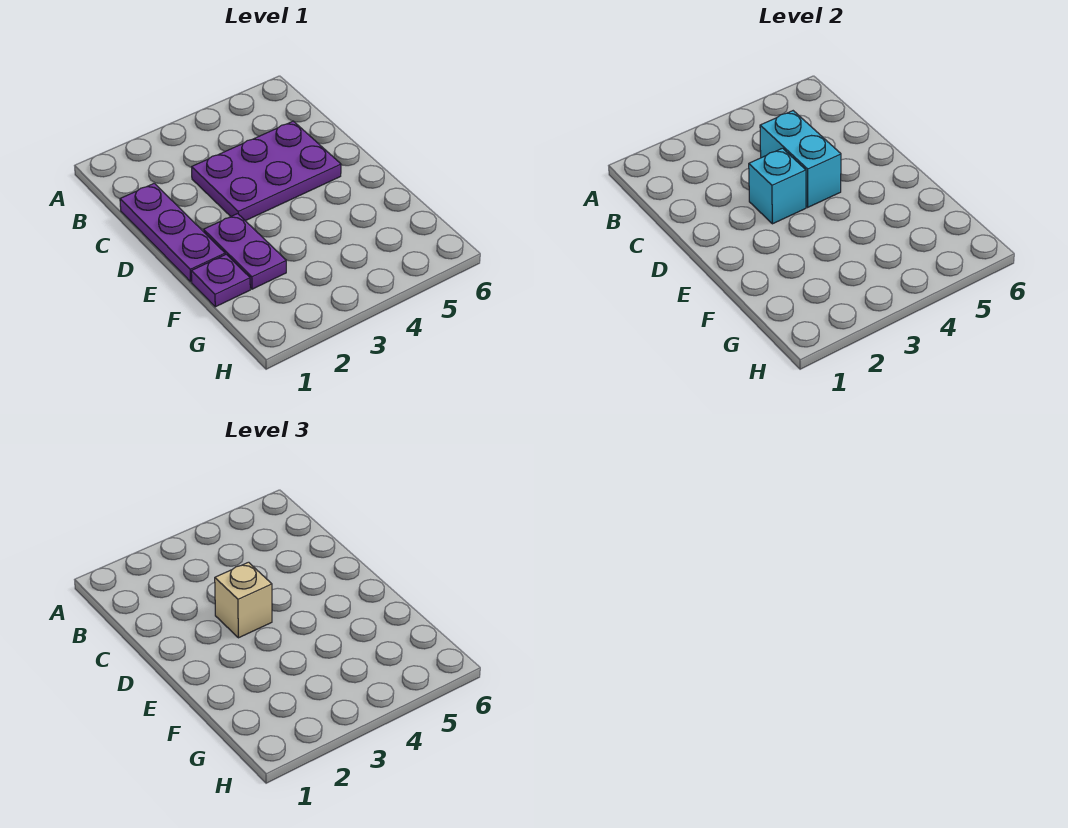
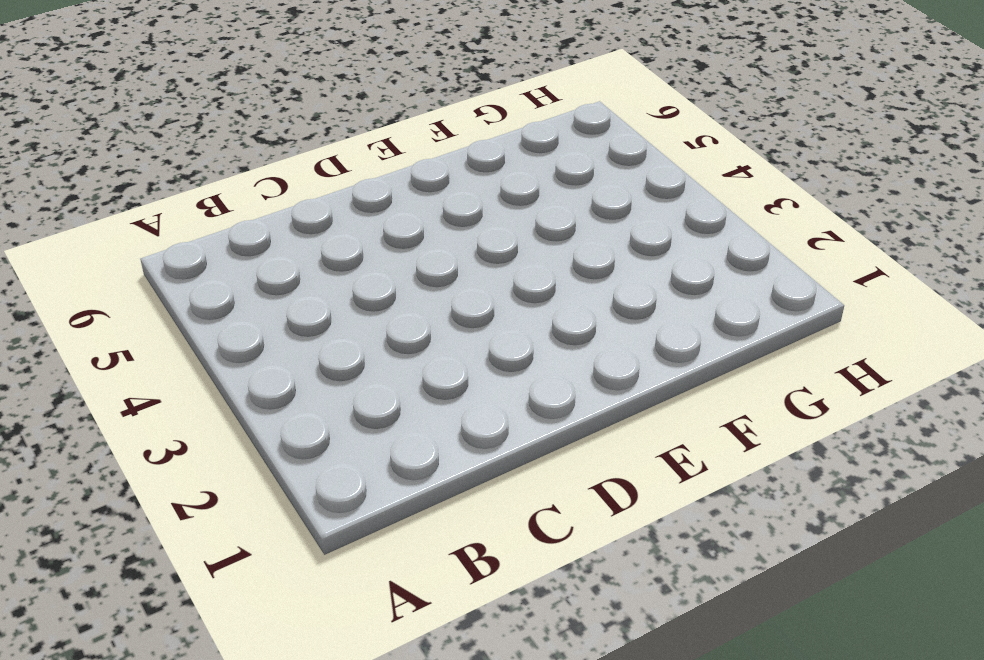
none -> purple 1x3 plate [120,183,225,282]
none -> purple 2x3 plate [192,121,341,221]

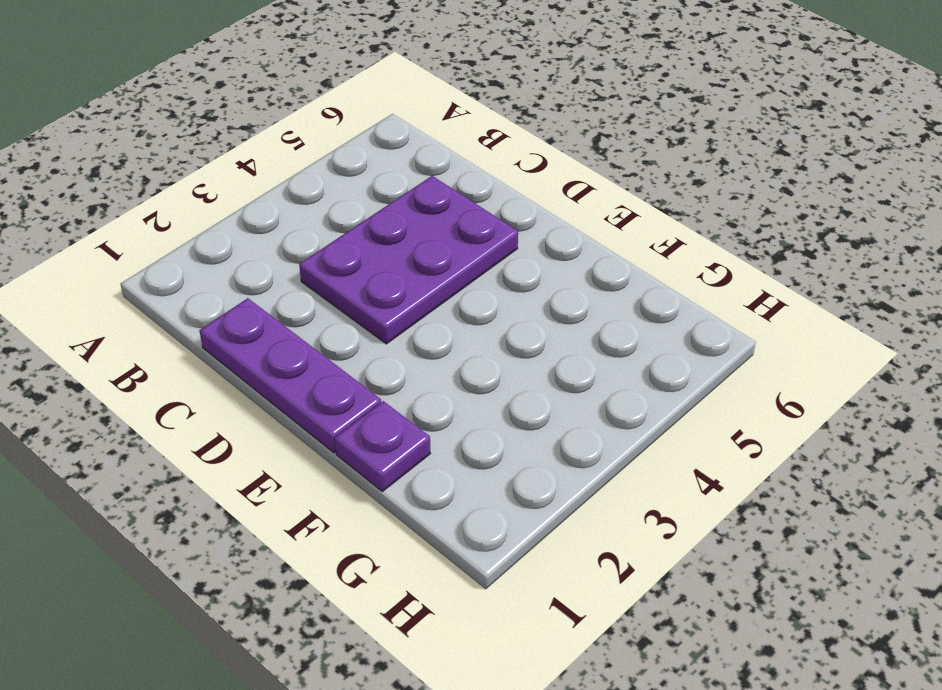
none -> purple 1x2 plate [204,214,286,289]
none -> cyan 1x2 brick [760,111,841,207]

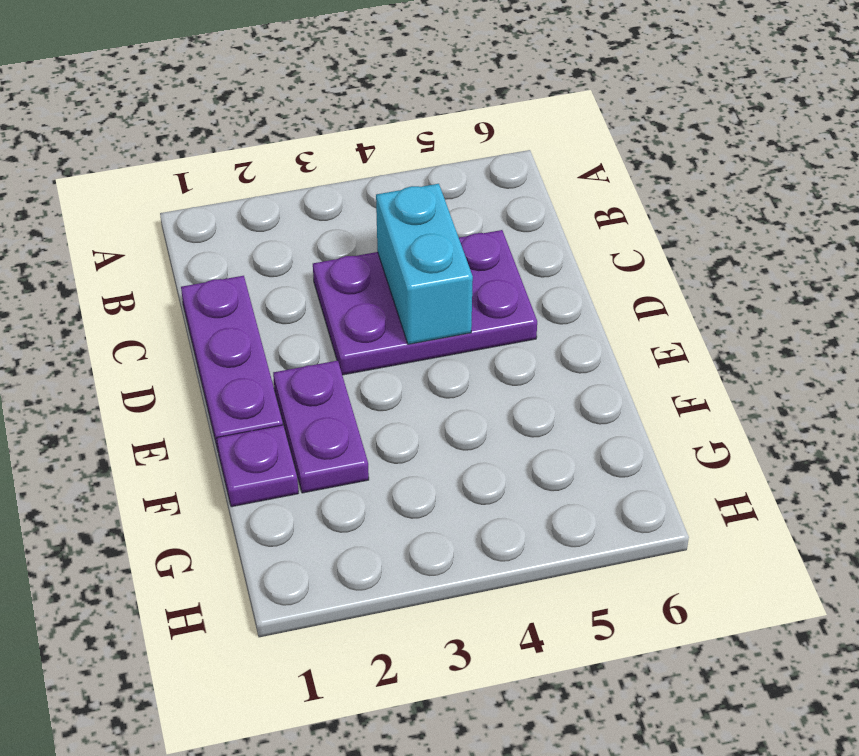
none -> cyan 1x1 brick [749,148,806,224]
none -> tan 1x1 brick [215,562,272,638]

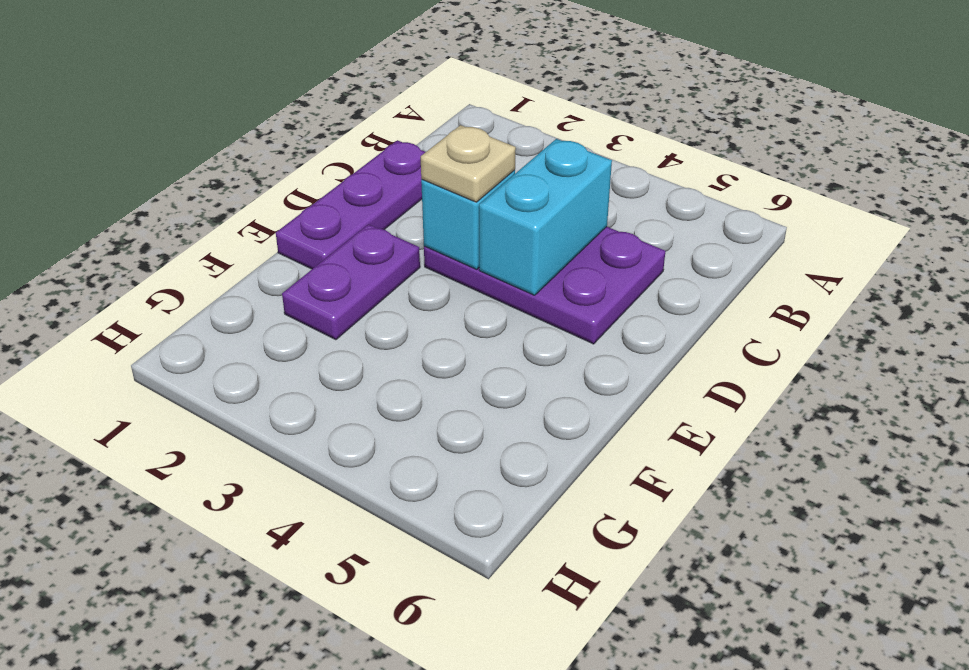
tan 1x1 plate [421,125,516,202] -> tan 1x1 brick [215,562,272,638]
none -> purple 1x1 plate [191,254,250,307]

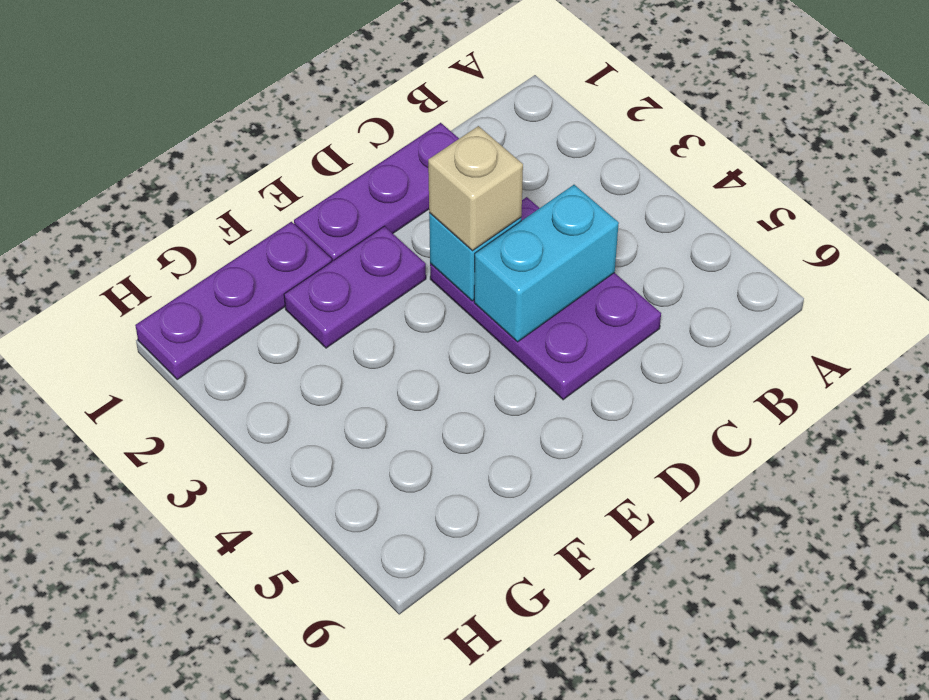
purple 1x3 plate [135,222,332,379] -> purple 1x1 plate [191,254,250,307]

